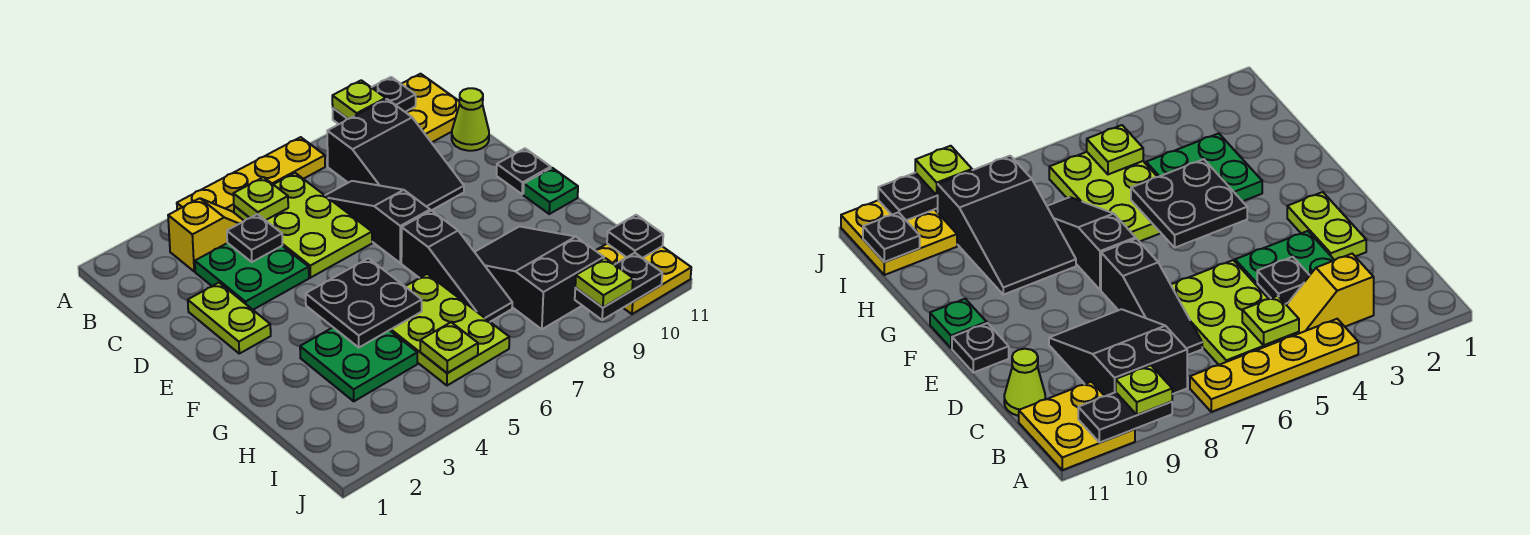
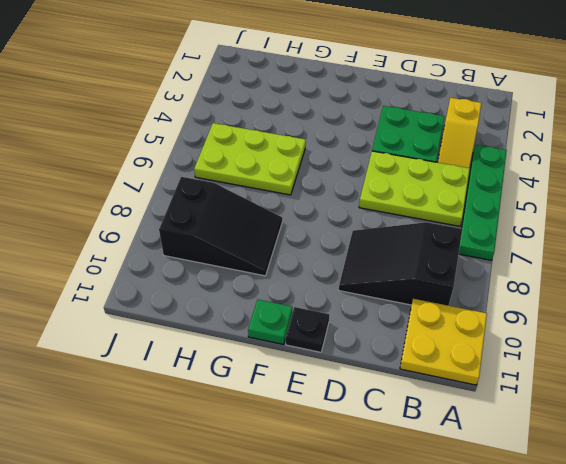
green 1x4 plate [459,145,507,260] -> yellow 1x4 plate [177,137,325,212]
none -> black 1x3 slope [325,181,430,263]
none -> lime 1x1 cone [452,88,489,151]
none -> lime 1x2 plate [188,283,271,354]

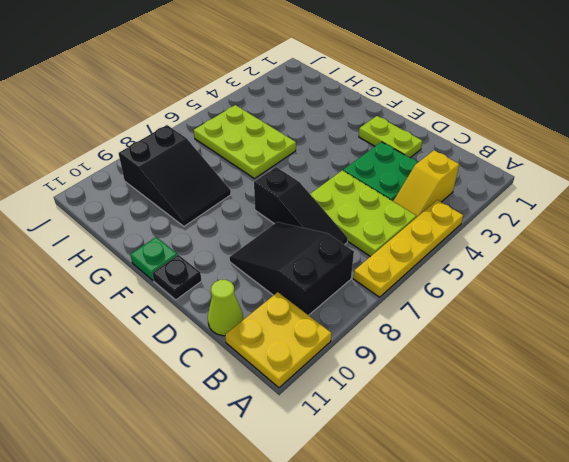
none -> black 1x3 slope [401,210,512,322]
none -> green 2x2 plate [300,328,417,401]
none -> yellow 2x2 plate [596,244,691,314]

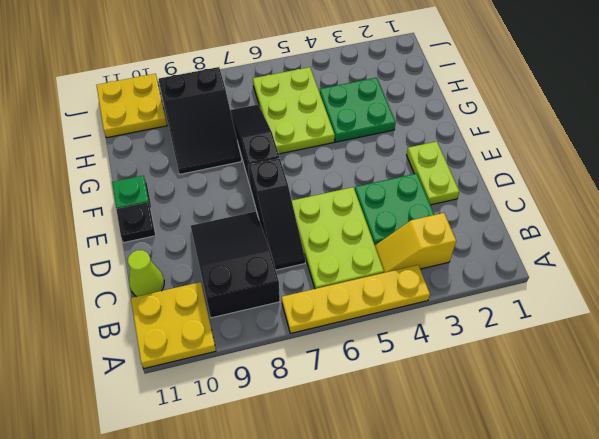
none -> black 1x2 plate [333,77,416,124]
none -> lime 1x1 plate [233,177,288,220]
none -> black 1x1 plate [227,214,282,262]

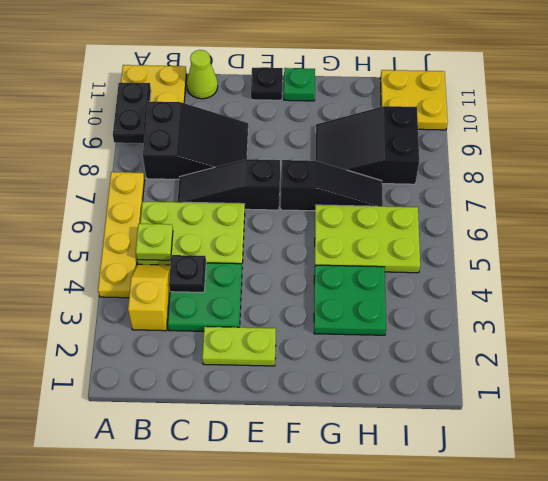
none -> black 2x2 plate [306,258,422,347]
none -> lime 1x1 plate [420,322,478,373]
none -> black 1x1 plate [607,215,663,258]

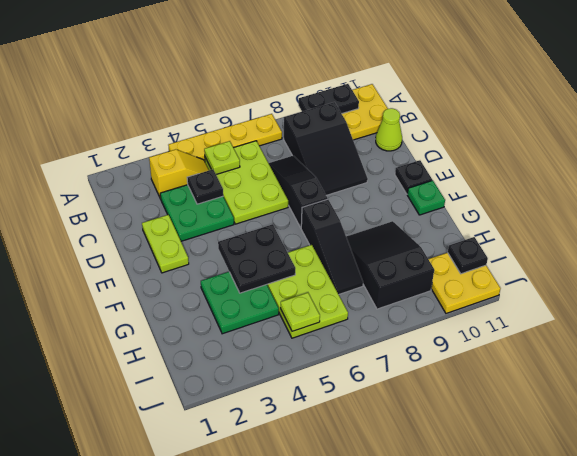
none -> black 1x2 plate [575,253,662,320]
none -> lime 1x1 plate [332,80,386,119]
none -> lime 1x1 plate [575,258,633,308]

